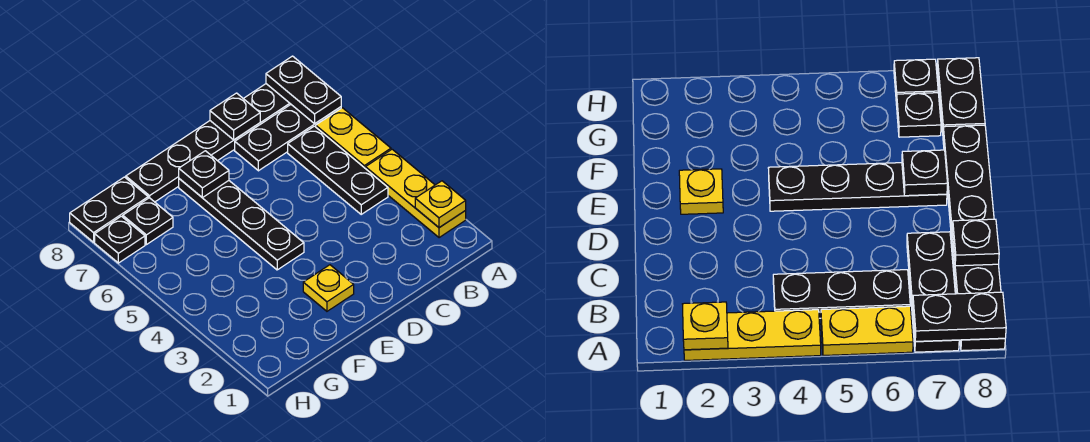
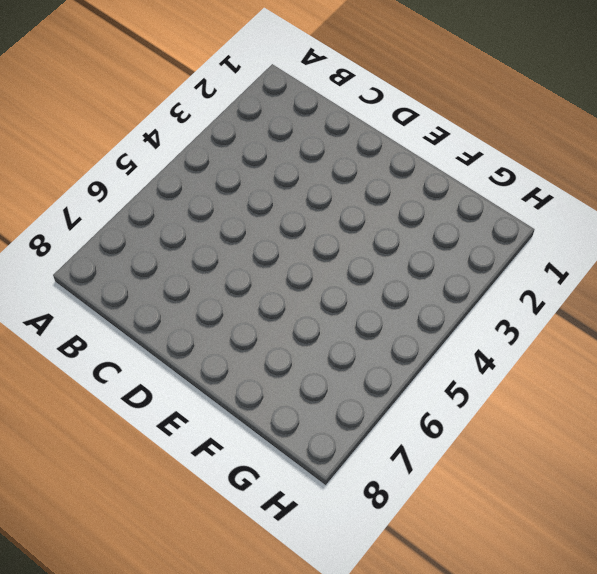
none -> yellow 1x3 plate [366,149,466,238]
none -> yellow 1x2 plate [316,108,391,169]
none -> black 1x3 plate [235,105,341,171]

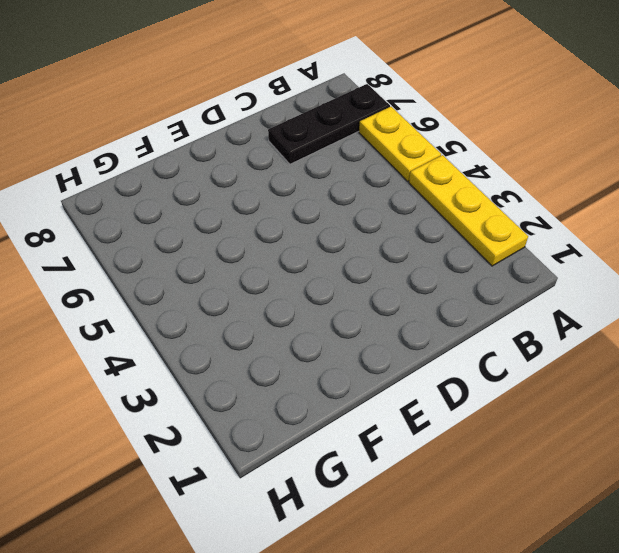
none -> black 1x6 plate [126,84,291,202]
none -> black 1x3 plate [288,126,388,214]
none -> yellow 1x1 plate [303,265,354,311]

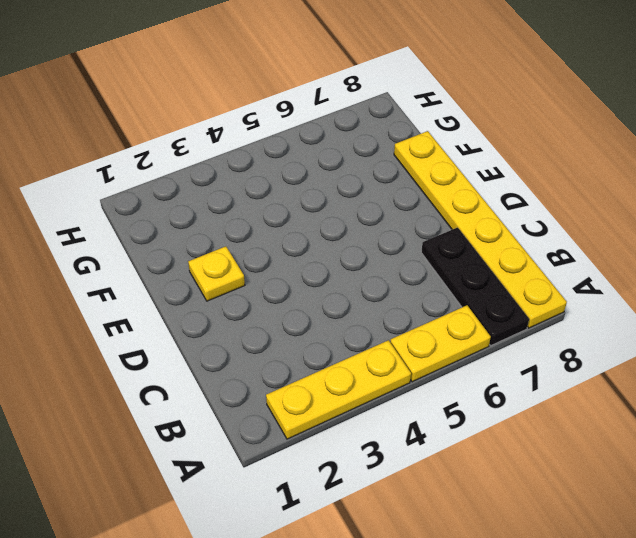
yellow 1x6 plate [394,131,567,328] -> black 1x6 plate [126,84,291,202]
none -> black 1x3 plate [288,126,388,214]
none -> black 1x4 plate [179,179,304,270]
none -> black 1x1 plate [123,198,173,245]

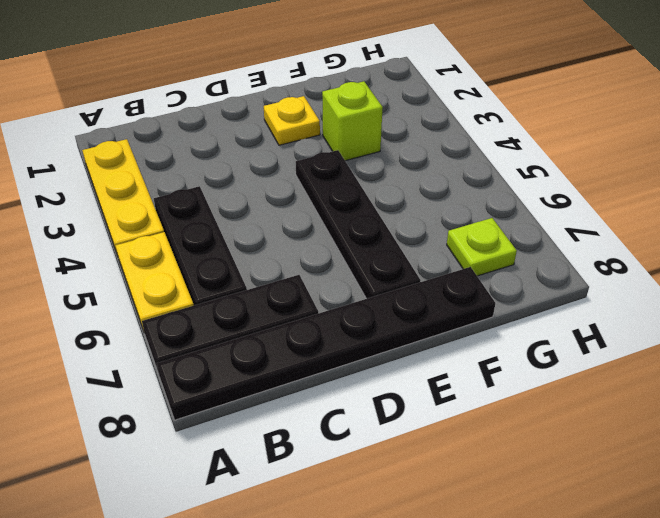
lime 1x1 brick [322,81,383,161] -> none
lime 1x1 plate [447,218,517,276] -> black 1x1 plate [123,198,173,245]
none -> black 1x2 plate [70,177,148,242]
none -> black 1x1 plate [95,216,145,263]
none -> yellow 1x1 plate [415,181,466,228]

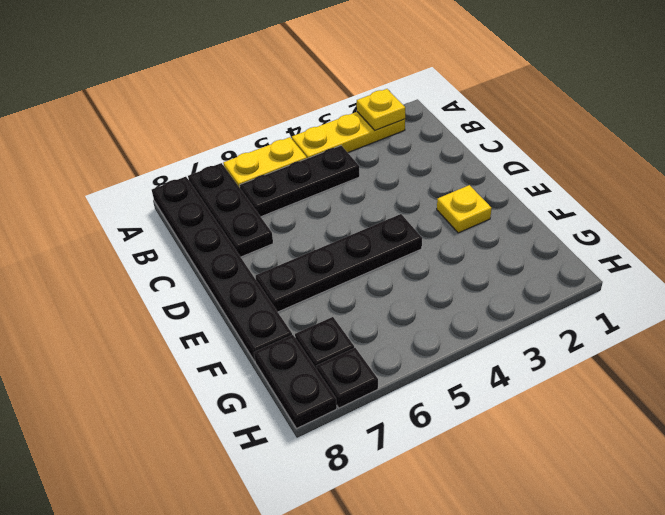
none -> black 1x2 plate [266,56,341,124]
none -> black 1x1 plate [210,93,260,140]
none -> black 1x1 plate [179,151,229,198]

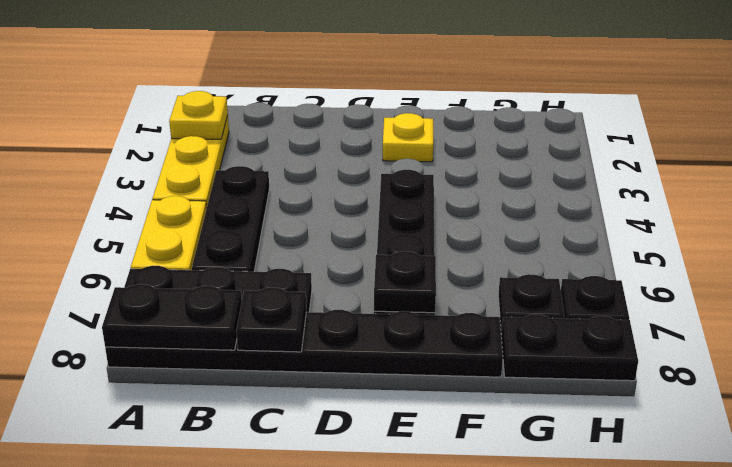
black 1x2 plate [102,284,242,350] -> black 1x2 plate turned to [266,56,341,124]

